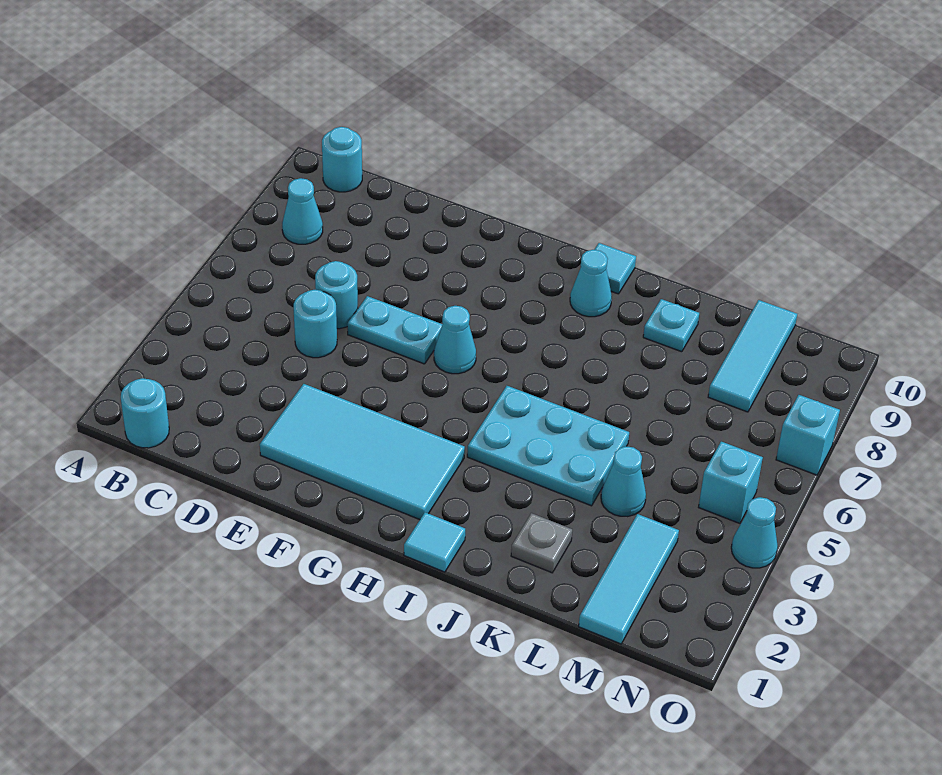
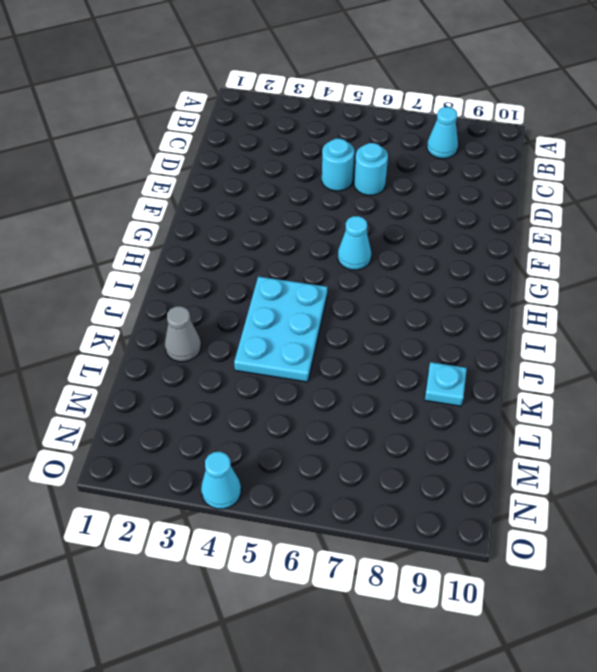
grey 1x1 cone [165,306,201,362] -> grey 1x1 plate [511,513,572,573]
none -> cyan 1x1 round brick [121,378,169,448]
none -> cyan 1x1 round brick [322,127,362,192]
none -> cyan 2x4 tile [260,384,465,520]

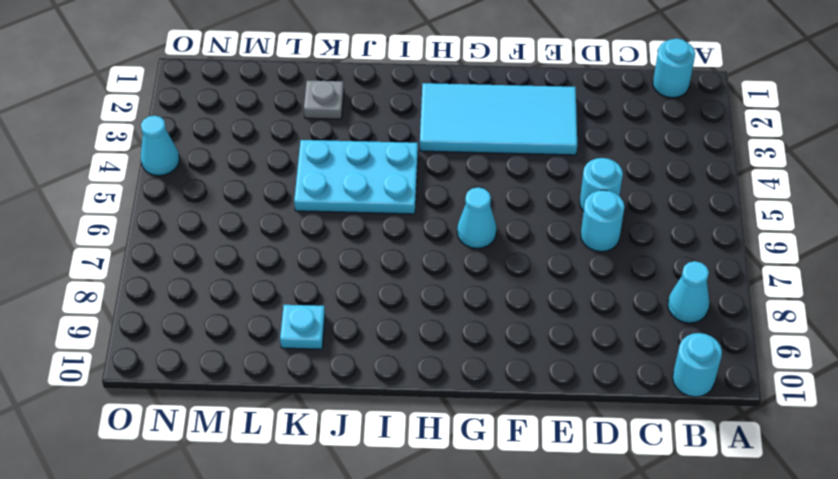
none -> cyan 1x2 plate [347,296,443,364]
none -> cyan 1x1 tile [404,512,465,572]
none -> cyan 1x1 cone [570,250,612,317]

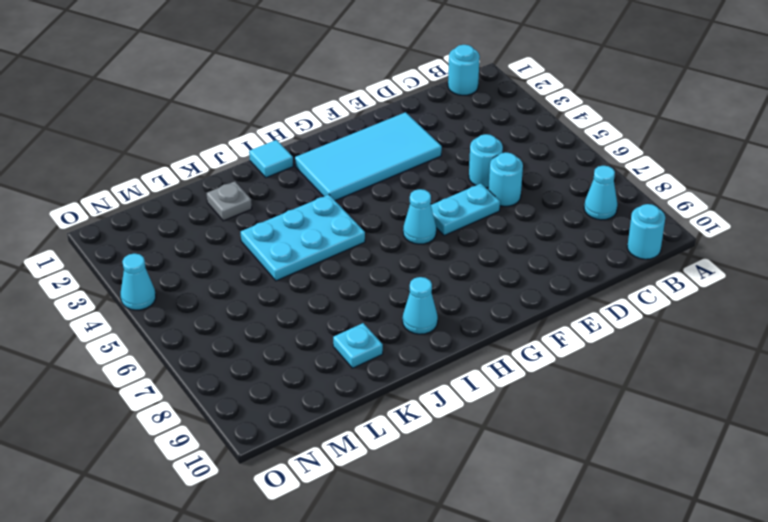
none -> cyan 1x1 tile [594,243,636,294]
none -> cyan 1x1 cone [601,446,646,517]
none -> cyan 1x3 tile [579,514,679,644]

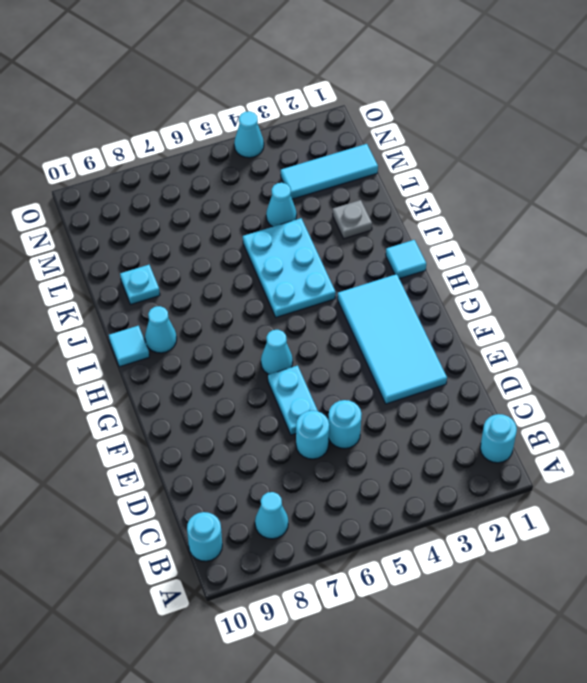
none -> cyan 1x3 tile [708,300,797,412]
none -> cyan 1x1 brick [699,442,763,523]
none -> cyan 1x1 brick [776,395,840,475]

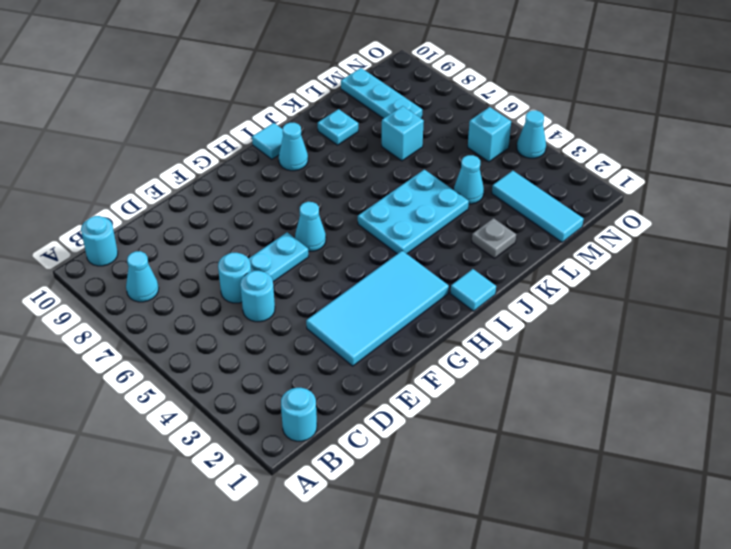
cyan 1x1 brick [382,106,424,161] -> cyan 1x1 brick moved to [776,395,840,475]
cyan 1x3 plate [341,68,422,119] -> cyan 1x3 tile [708,300,797,412]

